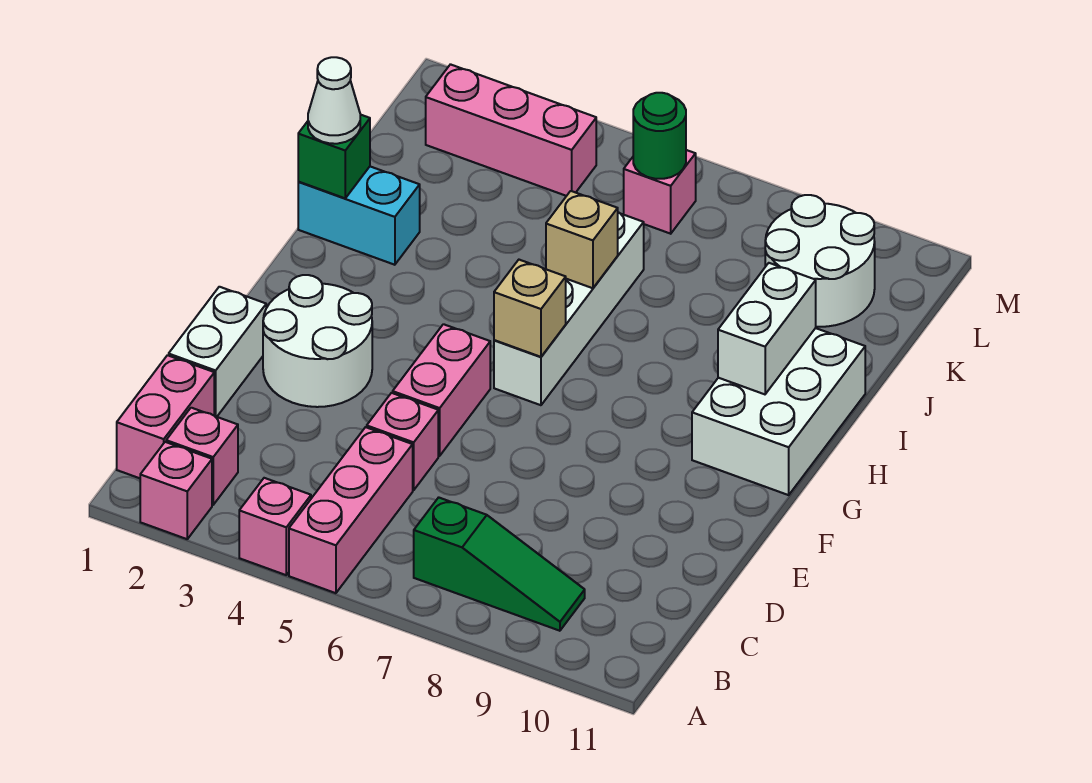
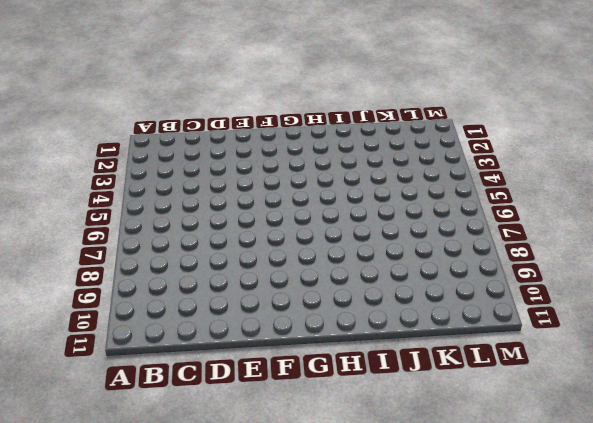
none -> pink 1x1 brick [140,442,212,539]
none -> pink 1x1 brick [239,478,311,575]
none -> pink 1x3 brick [289,427,413,593]

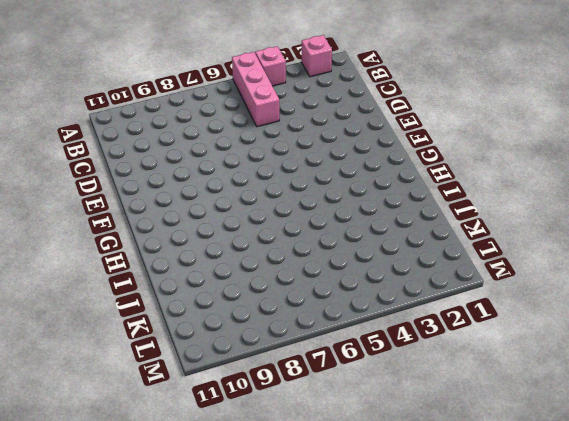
none -> pink 1x2 brick [117,355,214,478]
none -> pink 1x1 brick [166,408,238,505]
none -> green 1x3 slope [414,497,585,631]

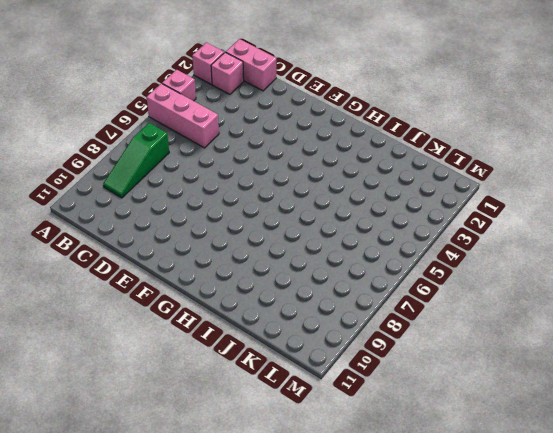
none -> white 1x2 brick [169,287,266,417]
none -> pink 1x1 brick [367,393,438,490]
none -> white 2x2 round brick [263,275,372,407]

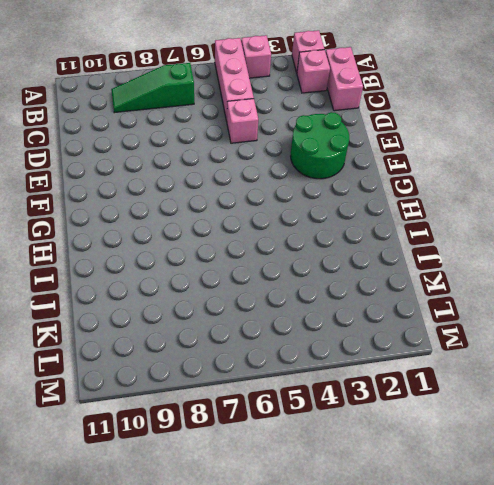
green 2x2 round brick [291,112,349,179] -> white 2x2 round brick [263,275,372,407]
none -> white 1x2 brick [169,287,266,417]
none -> pink 1x2 brick [393,324,490,456]
none -> white 1x4 brick [494,212,644,405]

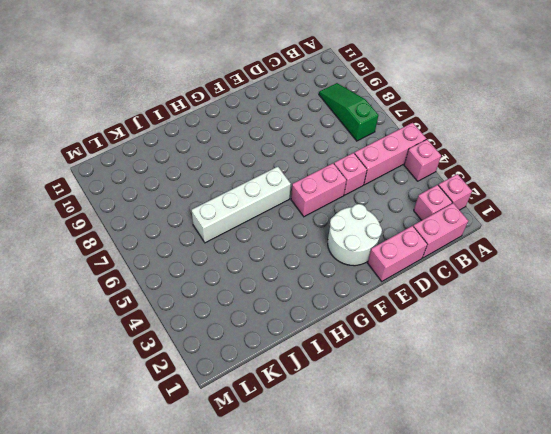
pink 1x2 brick [368,226,427,281] -> white 1x2 brick [169,287,266,417]
none -> white 2x3 brick [692,328,865,495]
none -> cyan 1x2 brick [298,167,420,265]
none -> white 2x2 round brick [765,195,875,327]

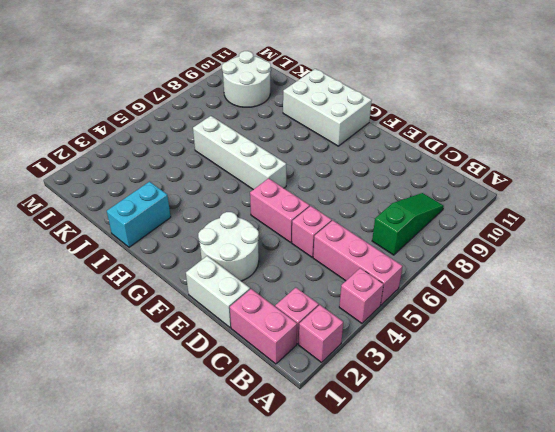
none -> pink 1x3 brick [426,64,596,196]
none -> pink 1x1 brick [624,150,696,234]
none -> tan 1x1 brick [494,260,566,357]

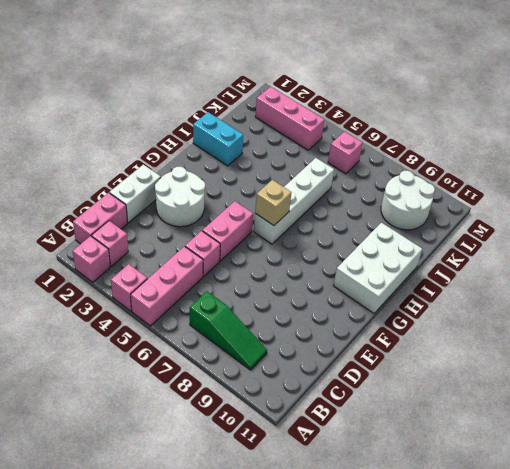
none -> white 1x2 brick [718,263,816,394]
none -> green 1x1 brick [298,115,370,198]
none -> tan 1x1 brick [546,191,618,288]

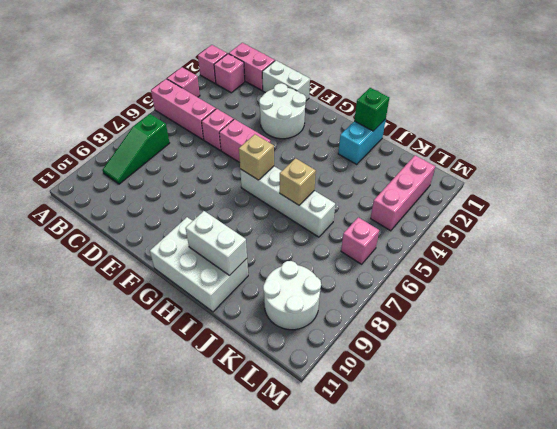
none -> green 1x1 round brick [633,93,686,179]
none -> white 1x1 cone [308,57,360,144]

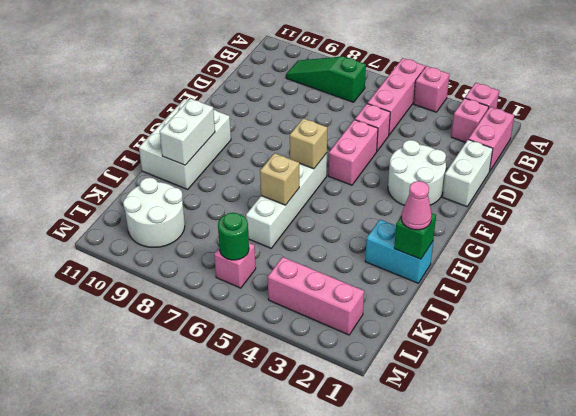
pink 1x1 cone [401,181,432,230] -> white 1x1 cone [308,57,360,144]

